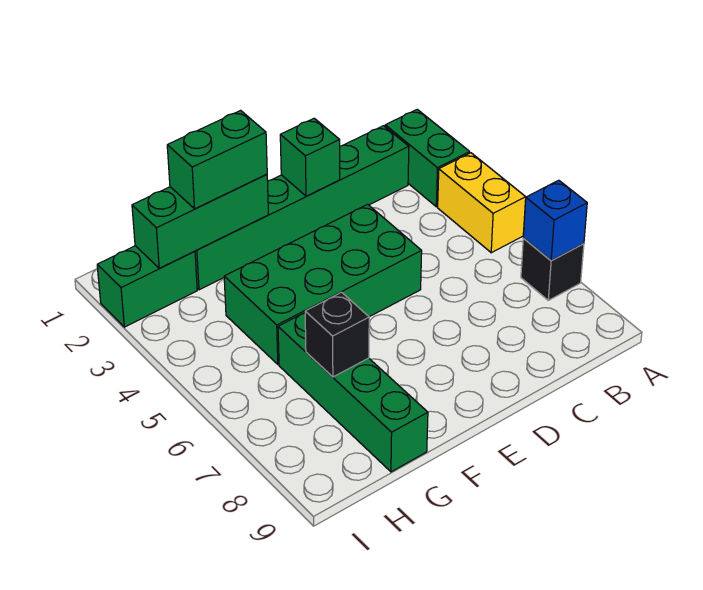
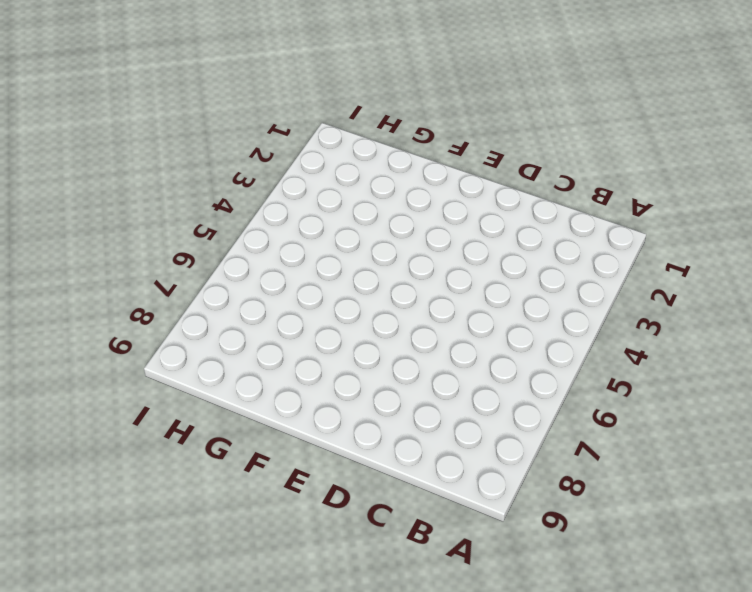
none -> green 1x2 brick [385,109,470,207]
none -> yellow 1x2 brick [438,153,526,253]
none -> black 1x1 brick [521,238,584,300]

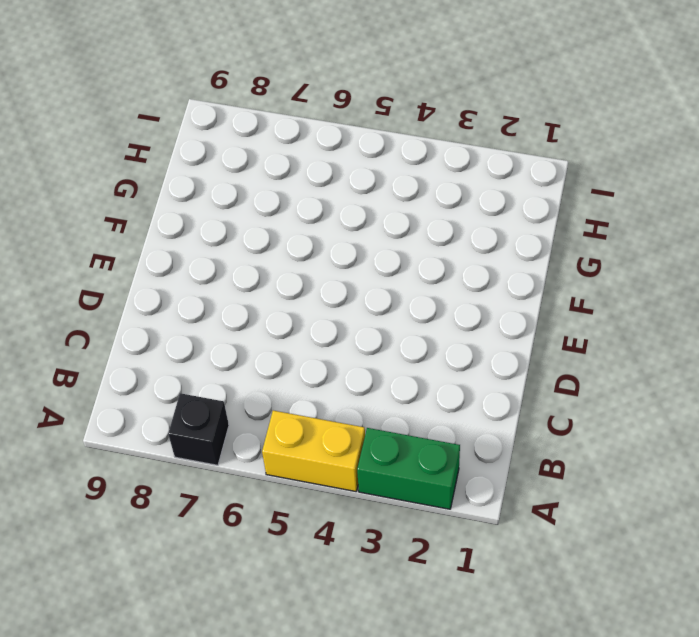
none -> green 1x6 brick [195,126,409,290]
none -> green 2x4 brick [224,204,422,364]
none -> green 1x4 brick [278,313,428,472]

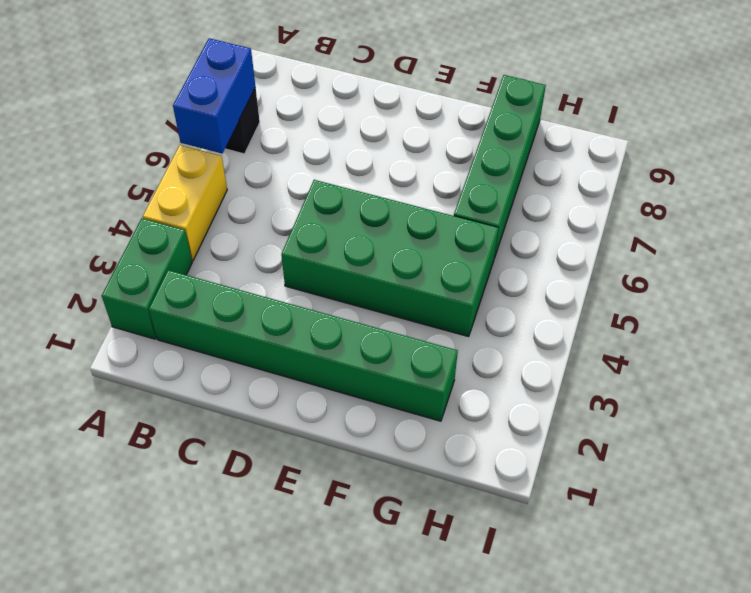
blue 1x2 brick [173,38,256,153] -> blue 1x1 brick [523,180,587,261]
none -> green 1x2 brick [97,246,197,327]
none -> green 1x1 brick [280,118,340,196]
none -> green 1x3 brick [132,174,269,268]

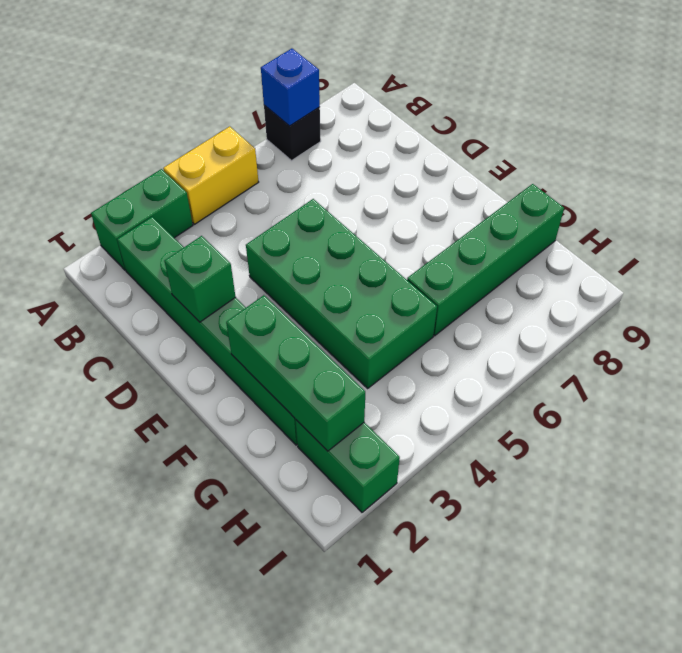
none -> black 1x1 brick [305,292,369,377]
none -> green 1x2 brick [167,110,267,209]

